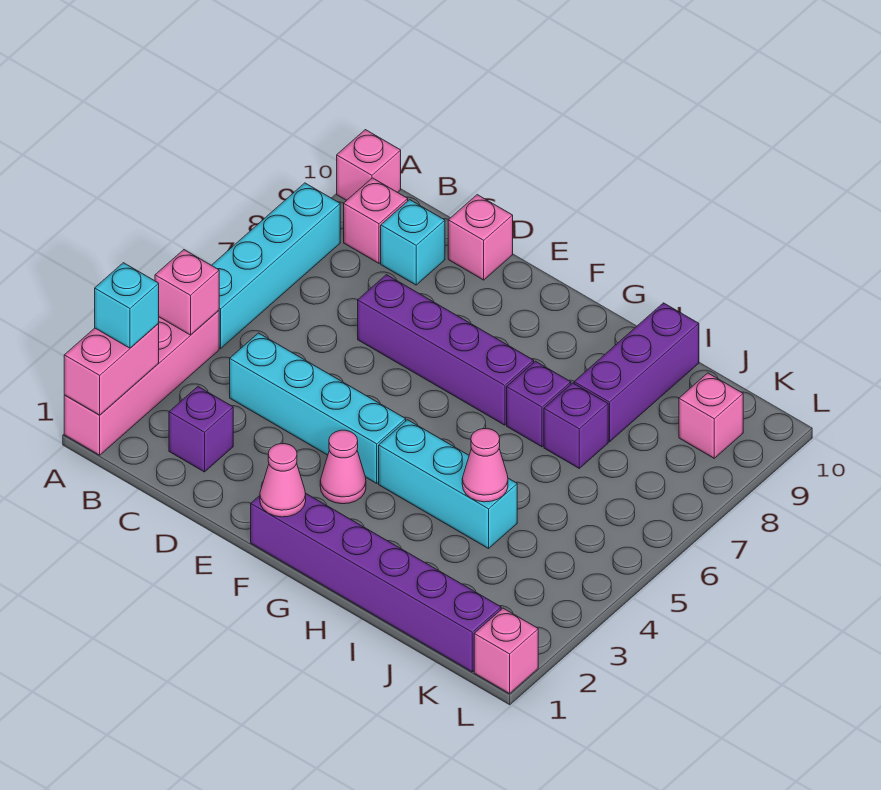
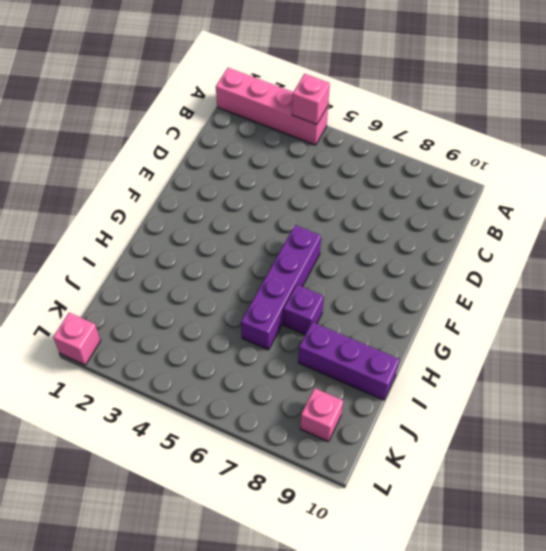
purple 1x4 brick [241,225,321,350] -> purple 1x4 brick moved to [358,275,534,425]
none -> cyan 1x4 brick [212,183,340,348]
none -> pink 1x1 brick [337,130,401,200]
none -> pink 1x1 brick [344,178,408,263]

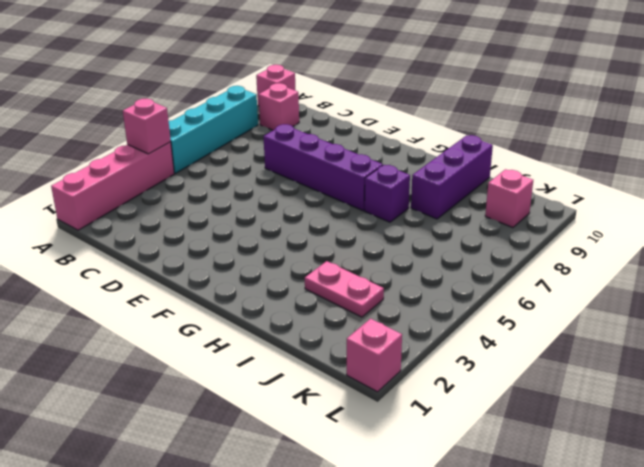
pink 1x2 plate [305,261,384,317] -> none
none -> purple 1x1 brick [169,387,233,472]
none -> cyan 1x4 brick [230,333,406,483]
none -> cyan 1x1 brick [381,200,445,285]

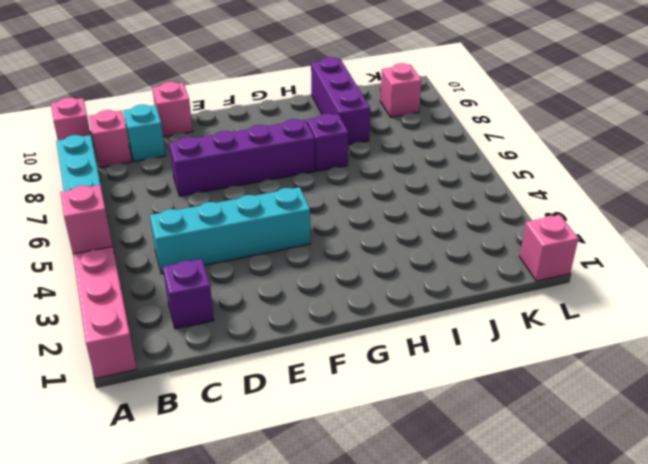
none -> purple 1x6 brick [251,493,501,672]
none -> pink 1x1 cone [320,430,366,504]
none -> cyan 1x3 brick [379,420,517,549]

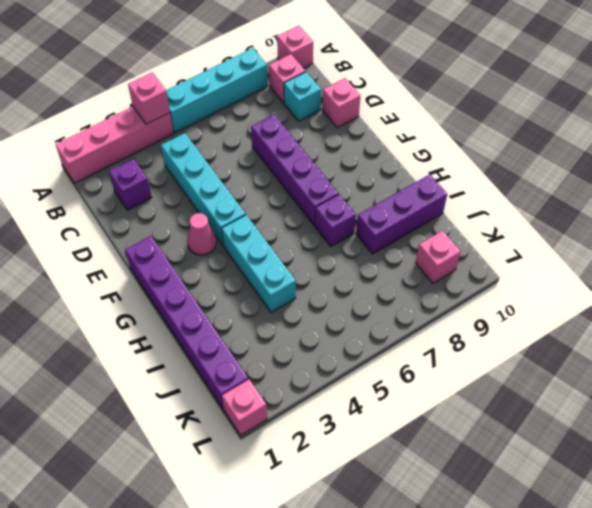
none -> purple 1x1 brick [544,383,608,468]
none -> pink 1x2 brick [64,324,159,415]
none -> pink 1x1 cone [260,444,306,517]

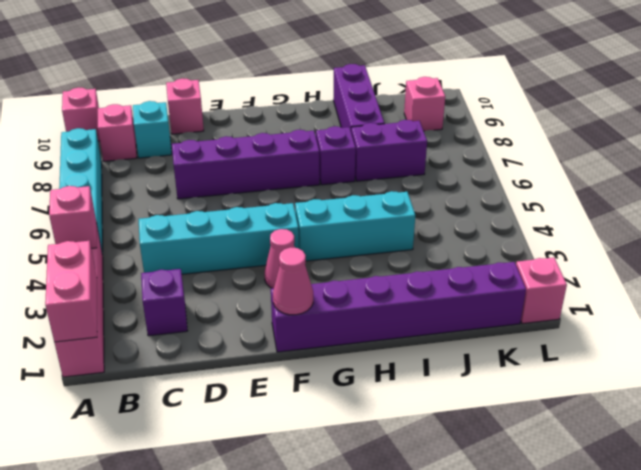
purple 1x2 brick [351,120,427,181] -> purple 1x1 brick [544,383,608,468]
none -> pink 1x1 cone [462,428,508,502]
none -> cyan 1x1 brick [95,263,159,348]

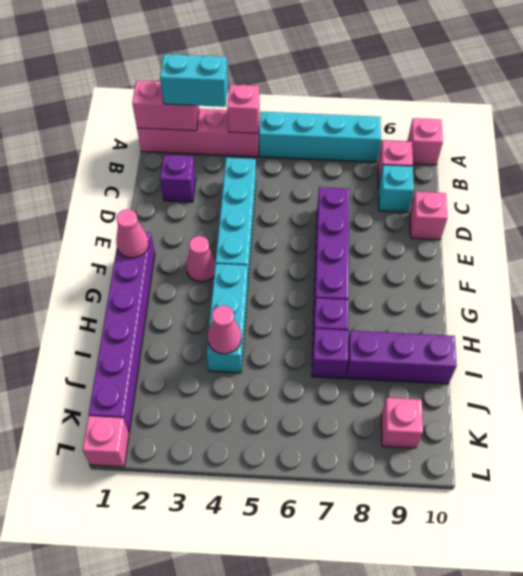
cyan 1x2 brick [160,54,228,107] -> cyan 1x1 brick [95,263,159,348]

